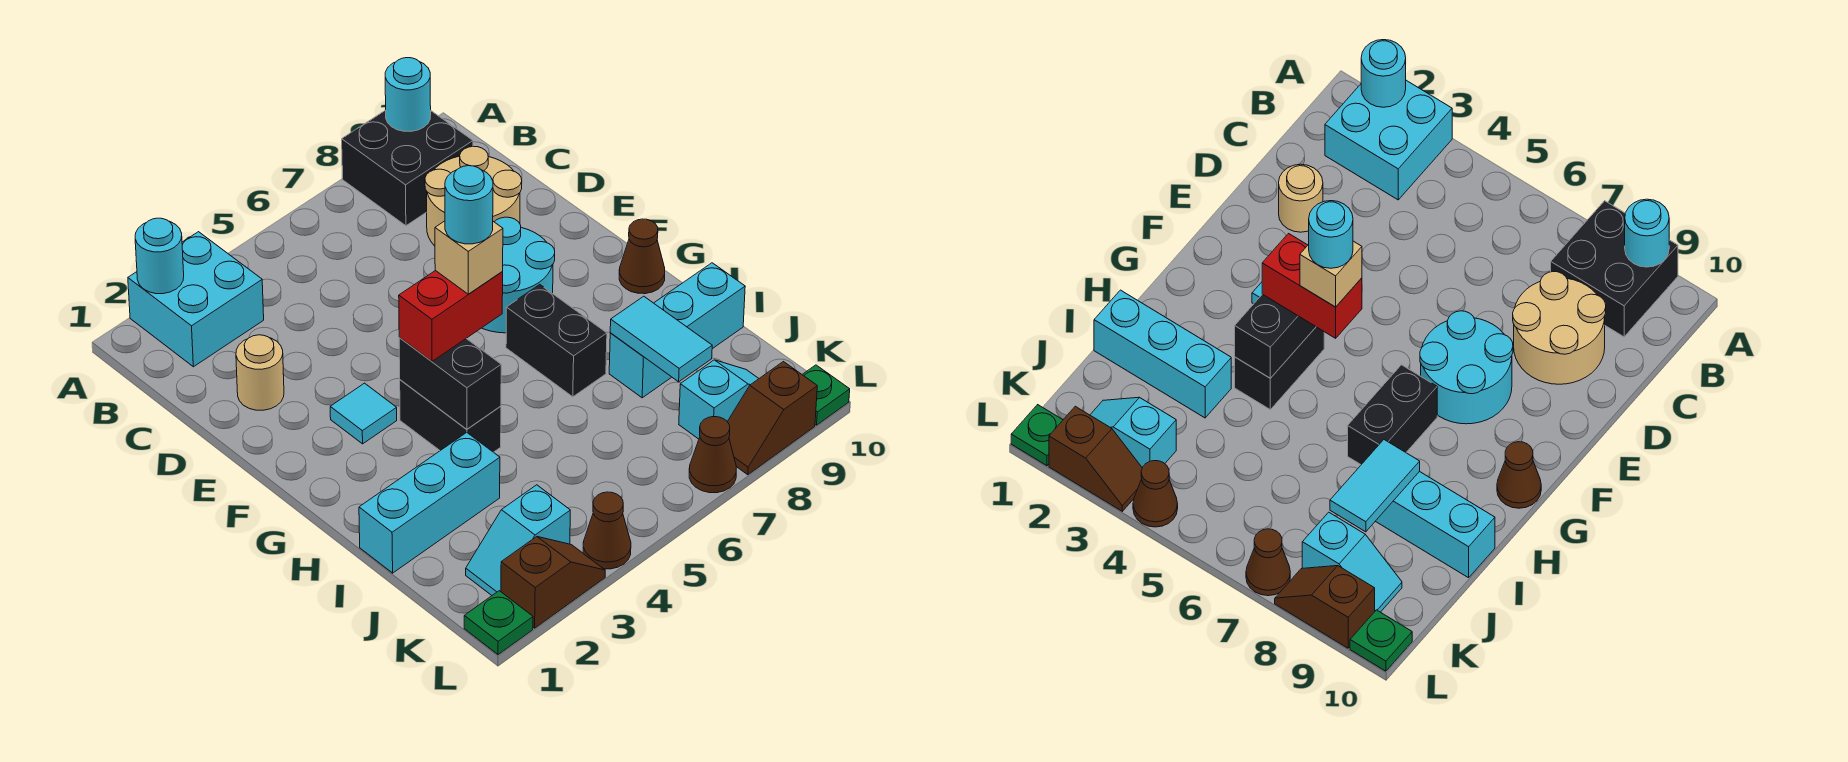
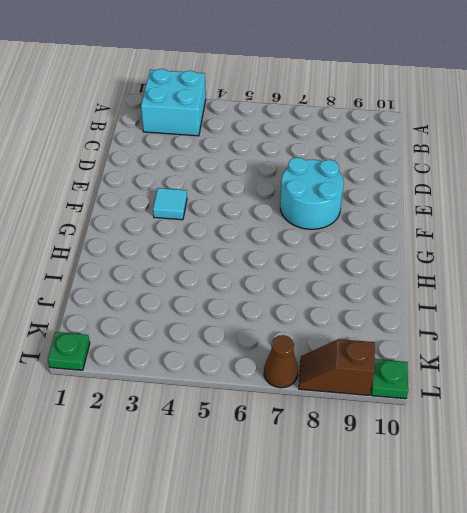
none -> black 2x2 brick [342,110,473,226]
none -> tan 2x2 round brick [425,146,522,246]
none -> tan 1x1 round brick [236,335,284,410]

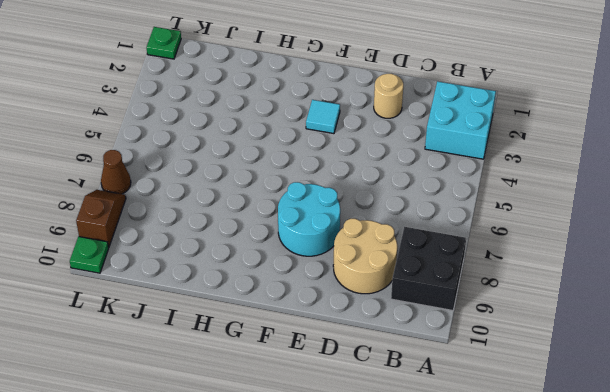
none -> black 1x2 brick [400,380,501,452]
none -> black 1x2 brick [506,285,607,397]
none -> brown 1x1 cone [619,219,665,294]

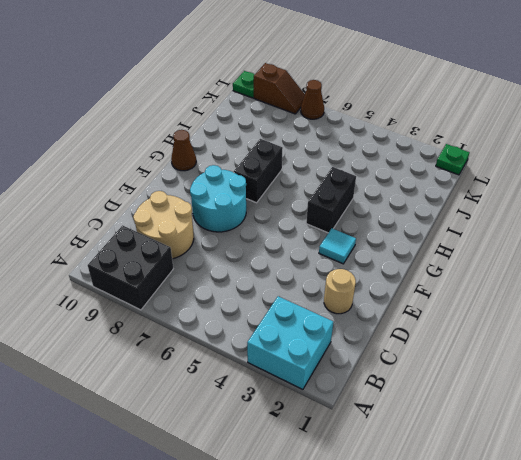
none -> cyan 1x3 brick [359,433,500,573]
none -> cyan 1x3 brick [609,263,745,398]
none -> cyan 1x2 slope [466,485,570,595]

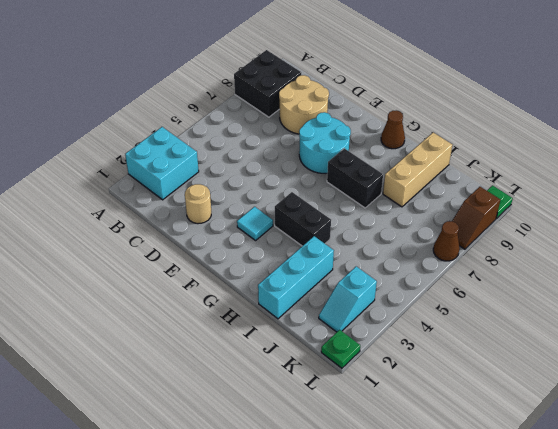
tan 1x3 brick [383,133,452,207] -> cyan 1x3 brick [609,263,745,398]
none -> cyan 1x2 slope [679,360,759,439]
none -> brown 1x2 slope [501,537,605,628]
none -> brown 1x1 cone [583,492,631,569]

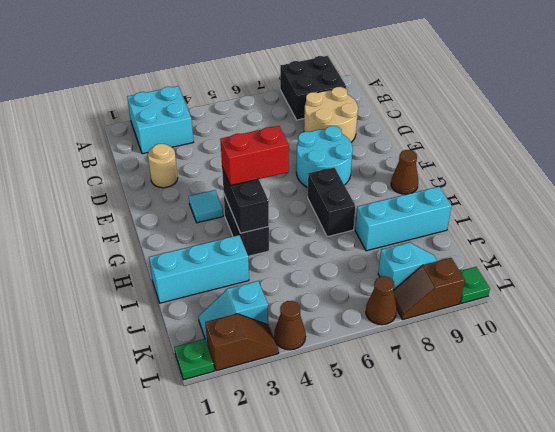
none -> cyan 1x1 round brick [135,218,184,294]
none -> cyan 1x1 round brick [385,58,431,131]
none -> cyan 1x2 tile [610,296,712,382]

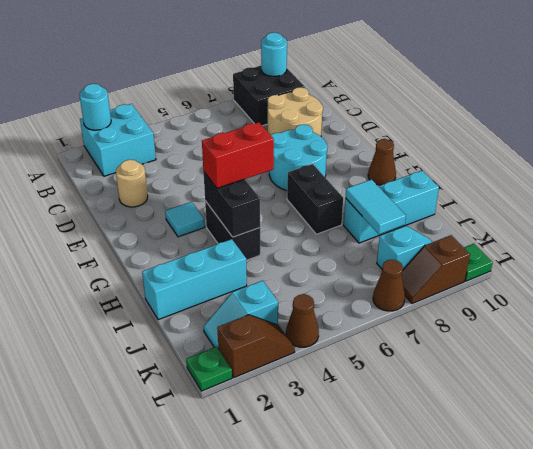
none -> tan 1x1 brick [435,221,503,294]
none -> cyan 1x1 round brick [445,166,493,244]

